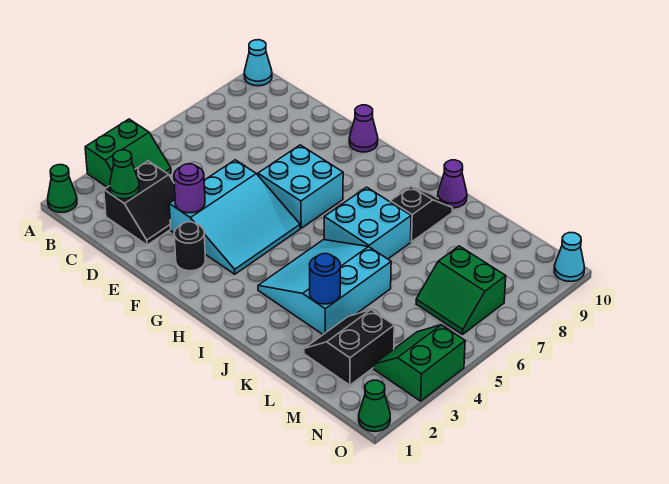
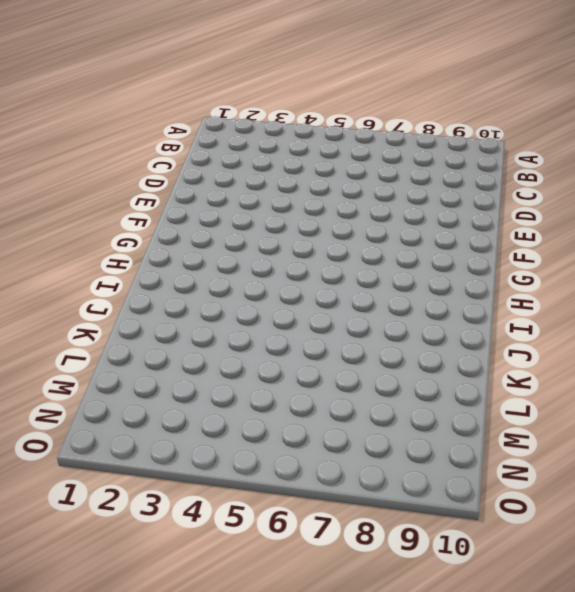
none -> green 1x1 cone [48,165,77,212]
none -> green 2x2 slope [85,119,171,187]
none -> cyan 1x1 cone [244,40,272,86]

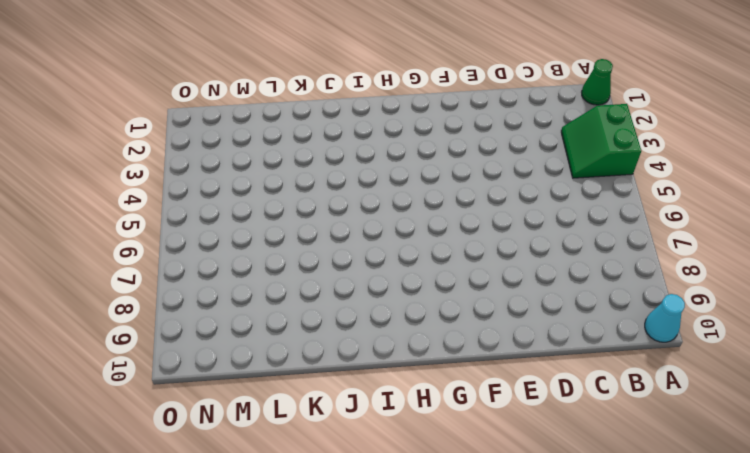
none -> black 2x2 slope [104,161,175,245]
none -> cyan 3x3 slope [169,160,300,274]
none -> black 1x1 round brick [174,222,205,271]

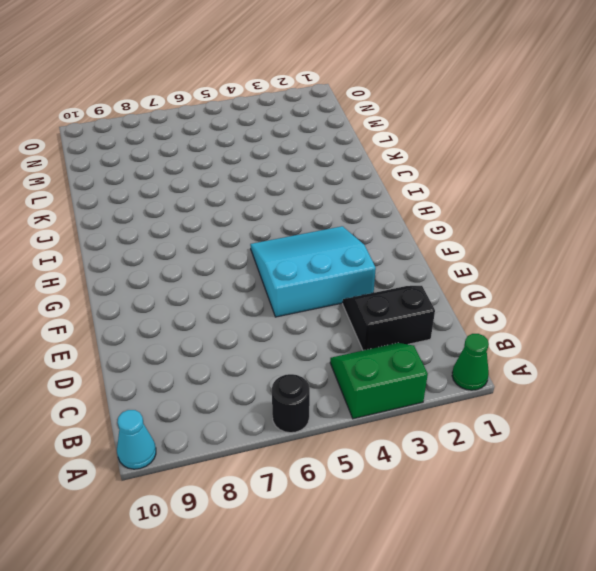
black 1x1 round brick [272,374,310,433] -> black 1x1 round brick moved to [174,222,205,271]
none -> cyan 2x2 brick [258,145,343,228]
none -> purple 1x1 cone [349,105,378,152]
none -> cyan 3x3 slope [258,240,391,334]

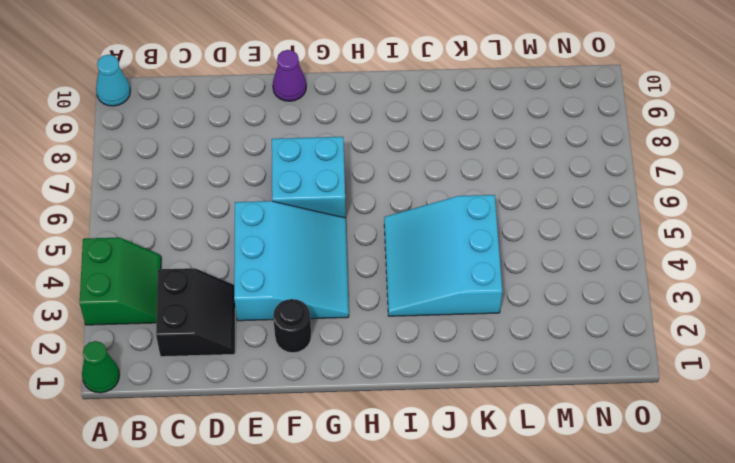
none -> cyan 2x2 brick [324,187,411,259]
none -> black 1x2 slope [390,186,452,242]
none -> purple 1x1 cone [438,160,467,208]

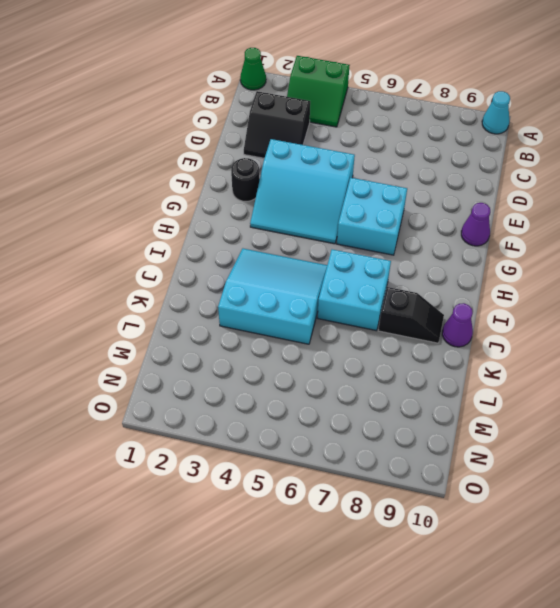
none -> black 2x2 slope [304,310,394,385]
none -> green 2x2 slope [416,246,506,334]
none -> green 2x2 slope [374,325,465,401]

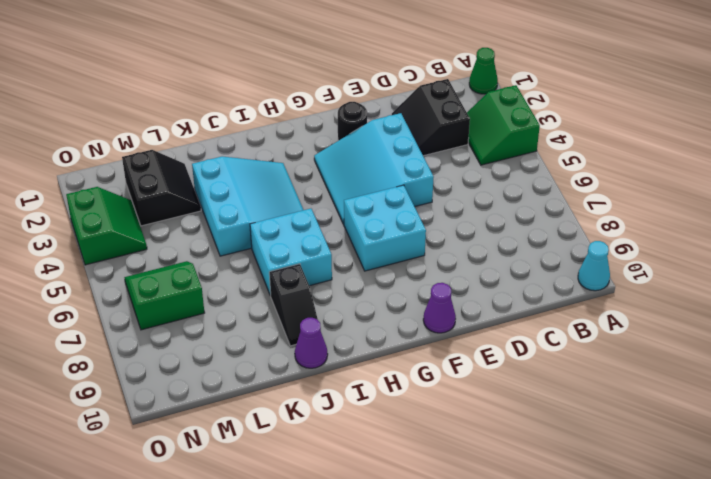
none -> green 1x1 cone [359,380,390,431]
none -> cyan 1x1 cone [554,233,585,281]
none -> green 1x1 cone [110,150,139,199]

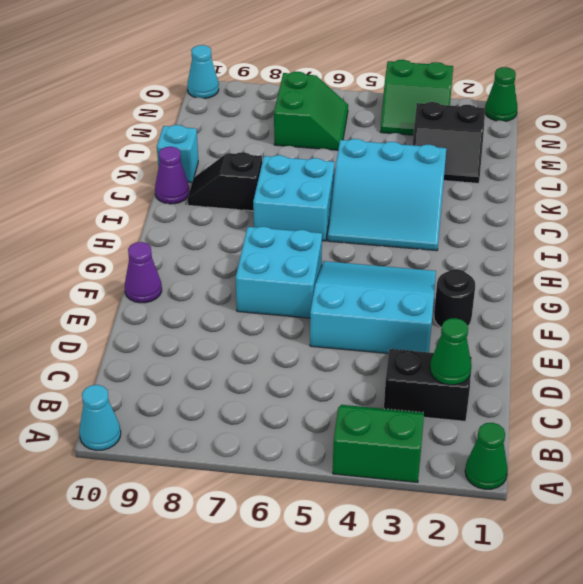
cyan 1x1 brick [157,125,198,183] -> none
none -> purple 1x1 round brick [174,164,205,213]
none -> blue 1x1 round brick [309,254,340,304]

